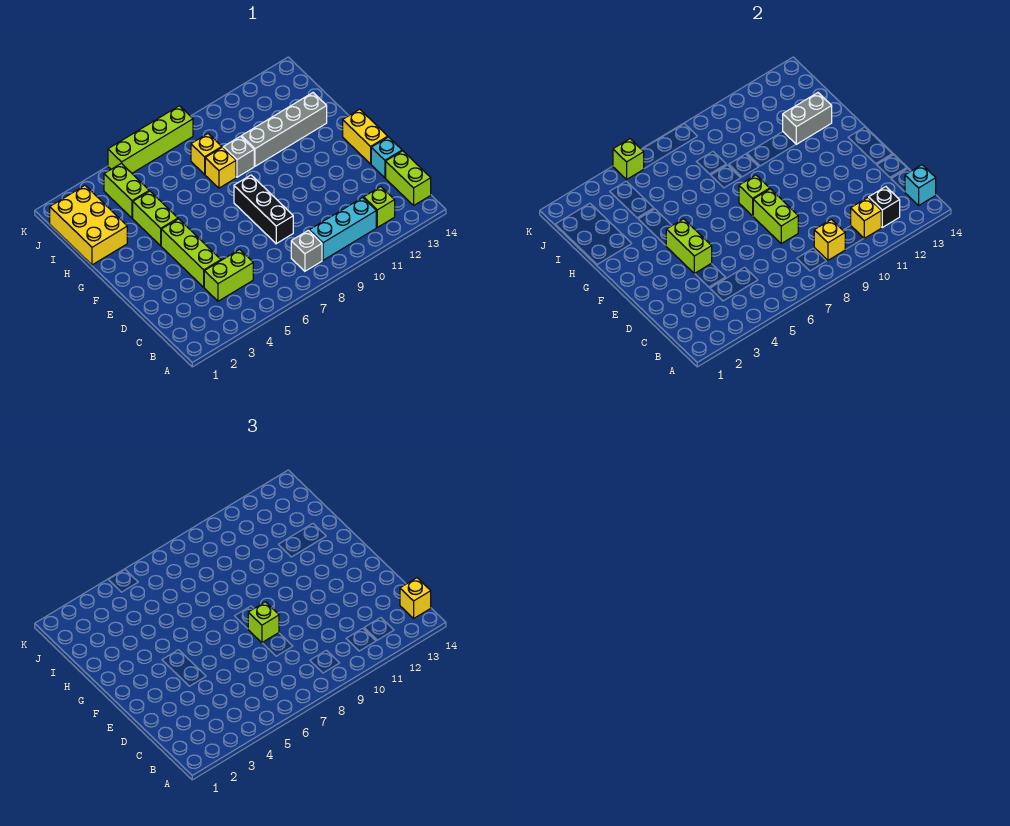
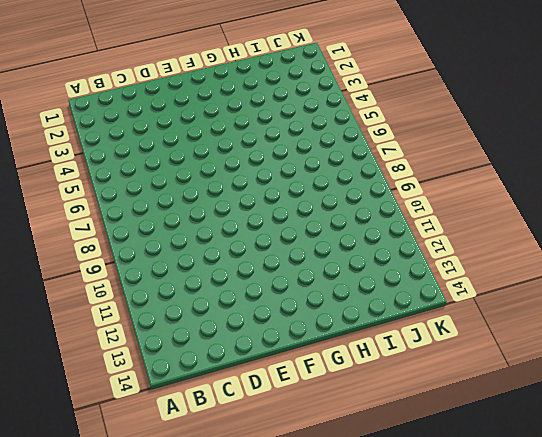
none -> grey 1x1 brick [291,230,322,271]
none -> cyan 1x3 brick [309,198,376,260]
none -> lime 1x1 brick [364,187,395,227]

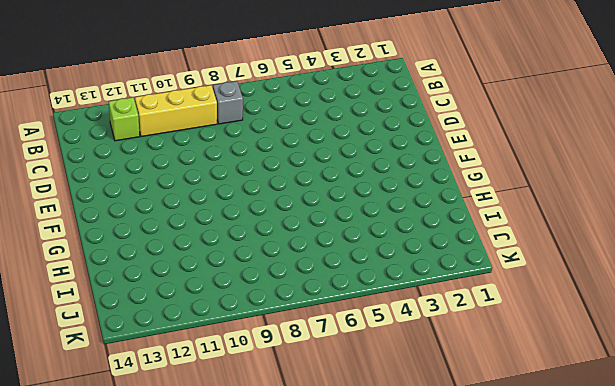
yellow 1x3 brick [135,85,217,137] -> cyan 1x3 brick [309,198,376,260]
none -> lime 1x2 brick [386,151,431,205]
none -> lime 1x2 brick [204,249,253,301]
none -> lime 1x3 brick [161,219,221,287]

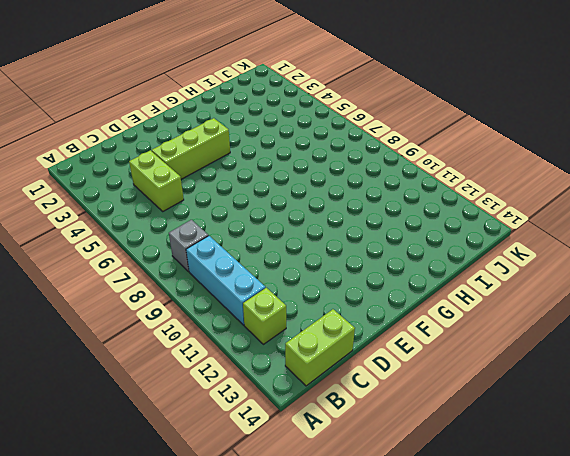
none -> black 1x3 brick [234,175,293,244]
none -> cyan 1x1 brick [371,137,402,178]
none -> yellow 1x2 brick [343,109,388,164]

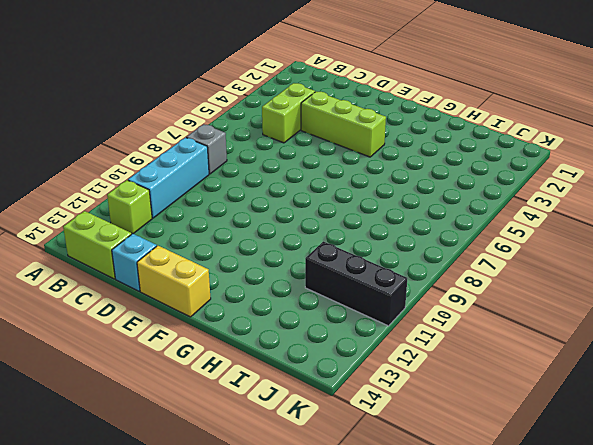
black 1x3 brick [305,241,407,326] -> black 1x3 brick moved to [234,175,293,244]
none -> lime 1x2 brick [133,191,178,246]
none -> yellow 2x3 brick [50,186,127,265]
none -> yellow 1x1 brick [205,147,236,188]

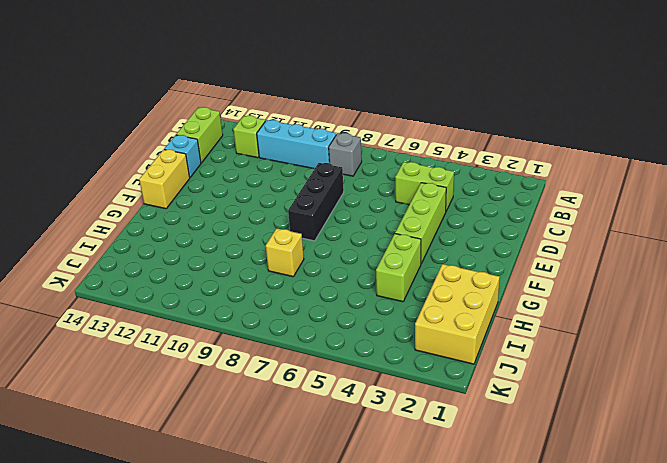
none -> grey 1x1 brick [223,136,254,177]
none -> grey 1x4 brick [241,93,327,166]
none -> lime 1x2 brick [104,163,149,218]

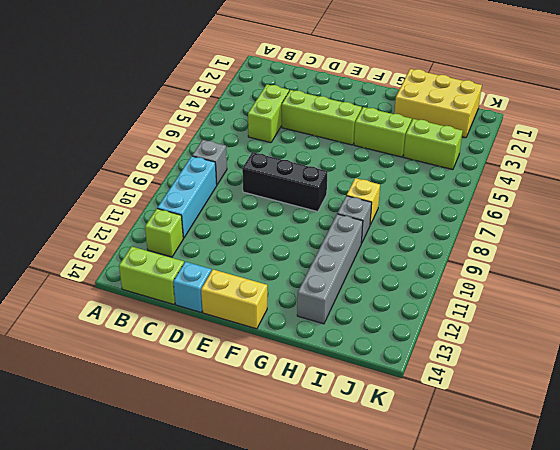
none -> yellow 1x1 brick [191,134,222,174]
none -> lime 1x4 brick [108,106,193,173]
none -> yellow 1x1 brick [814,220,845,260]

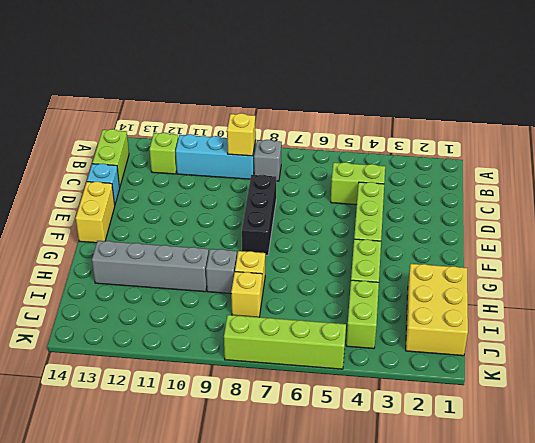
none -> yellow 1x1 brick [851,198,881,238]
none -> black 1x1 brick [869,187,900,227]
none -> cyan 1x1 brick [905,165,936,205]

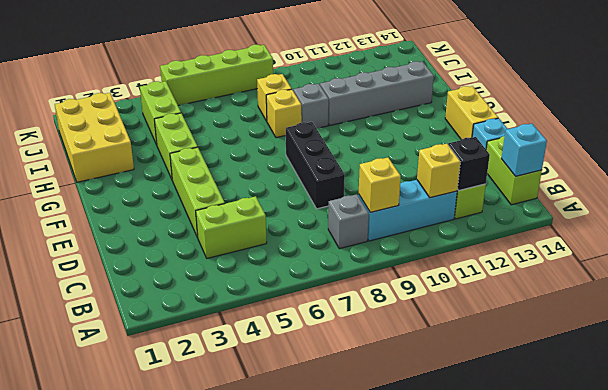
none -> lime 1x2 brick [753,189,798,244]
none -> lime 1x2 brick [666,219,712,274]
none -> lime 1x1 brick [739,175,770,216]

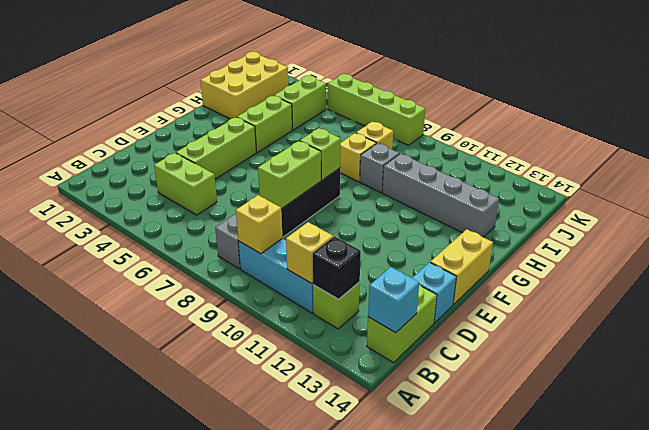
none -> lime 1x2 brick [666,219,712,274]
none -> grey 1x2 brick [783,93,832,144]
none -> lime 1x1 brick [613,139,644,179]

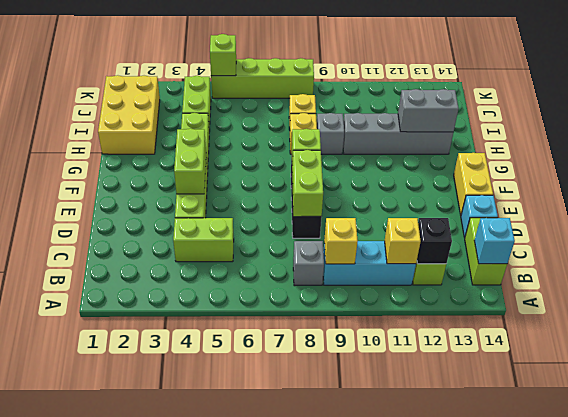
none -> yellow 1x1 brick [400,578,431,618]
none -> lime 1x1 brick [248,602,279,643]

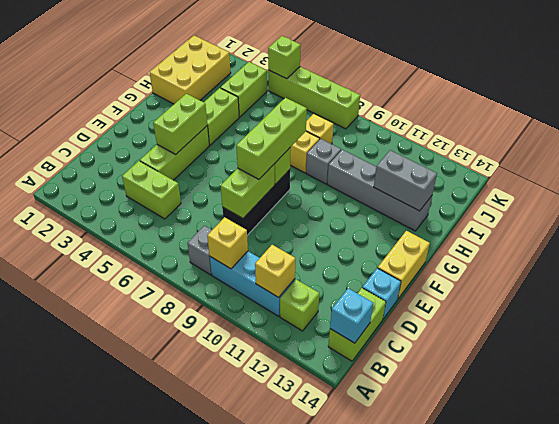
lime 1x3 brick [236,98,307,179] -> lime 1x1 brick [248,602,279,643]
none -> black 1x1 brick [869,187,900,227]
none -> yellow 1x1 brick [400,578,431,618]

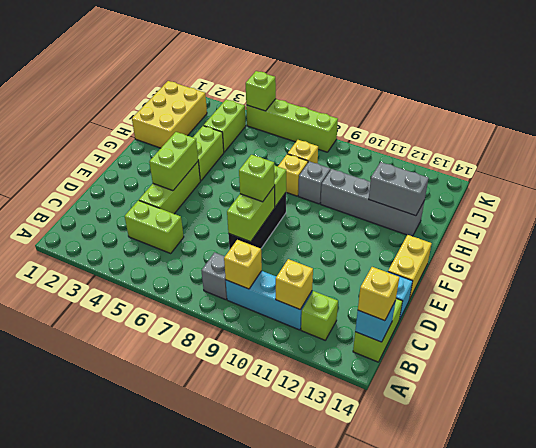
none -> black 1x1 brick [869,187,900,227]

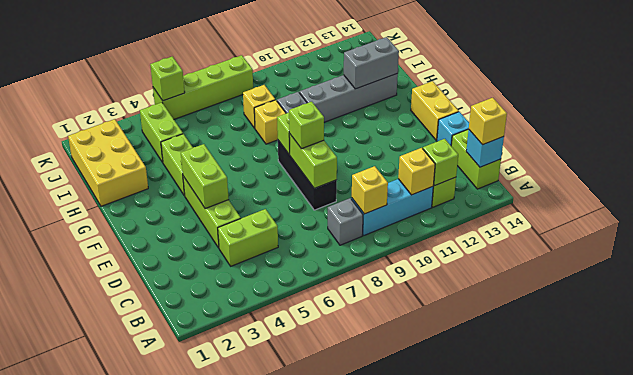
lime 1x1 brick [423,139,458,186] -> black 1x1 brick [869,187,900,227]

